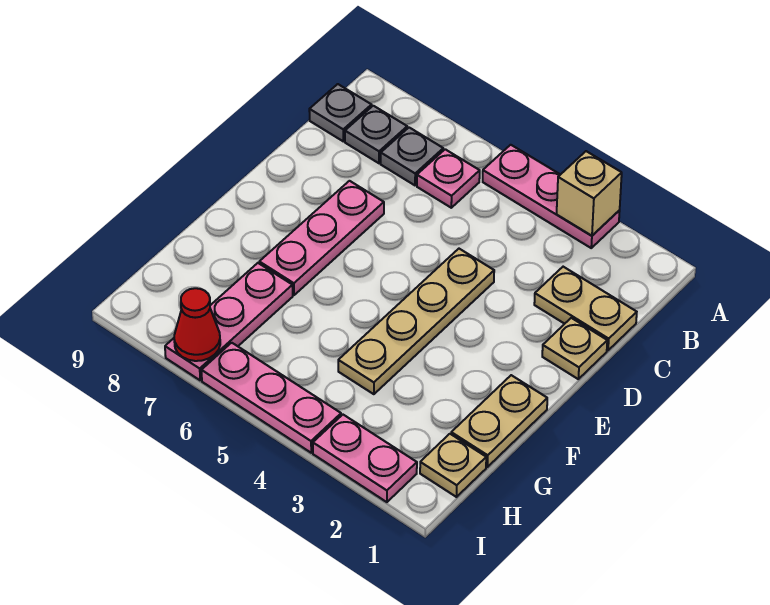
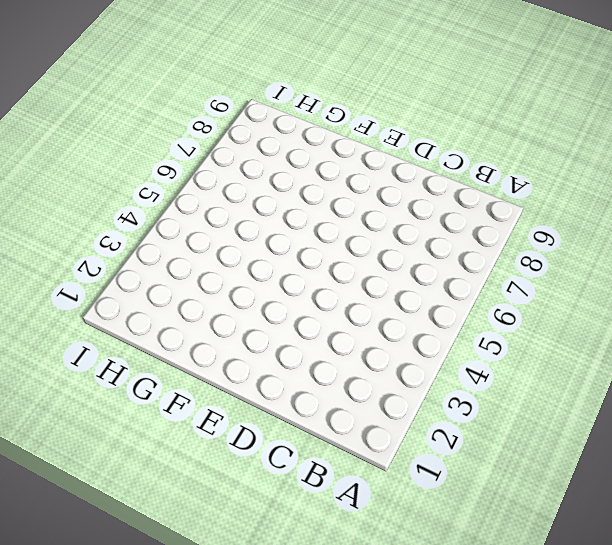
none -> pink 1x3 plate [483,145,620,248]
none -> pink 1x1 plate [417,149,480,208]
none -> grey 1x1 plate [381,128,443,185]

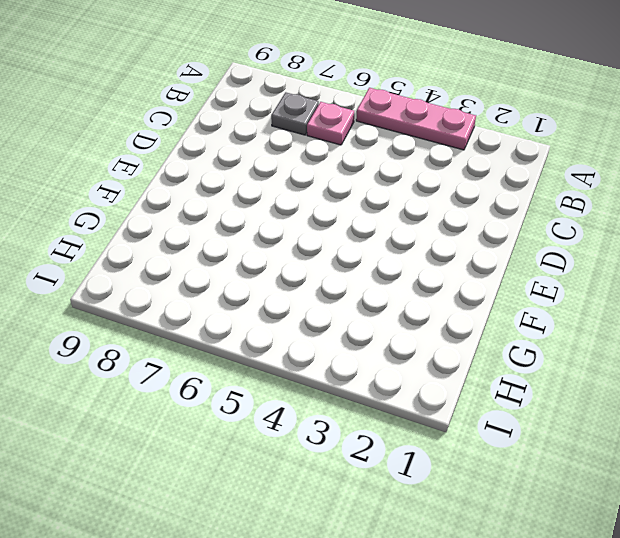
none -> grey 1x1 plate [345,106,407,163]
none -> grey 1x1 plate [309,84,372,141]
none -> tan 1x2 plate [534,267,637,350]

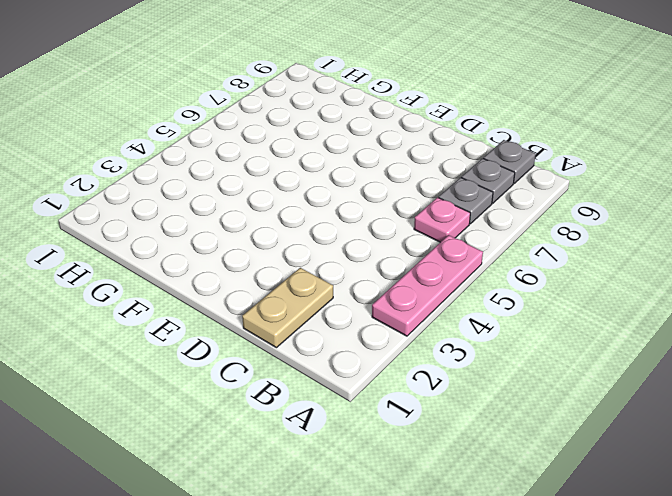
none -> tan 1x1 plate [542,318,607,379]
none -> tan 1x4 plate [338,249,494,394]
none -> pink 1x3 plate [259,181,384,295]

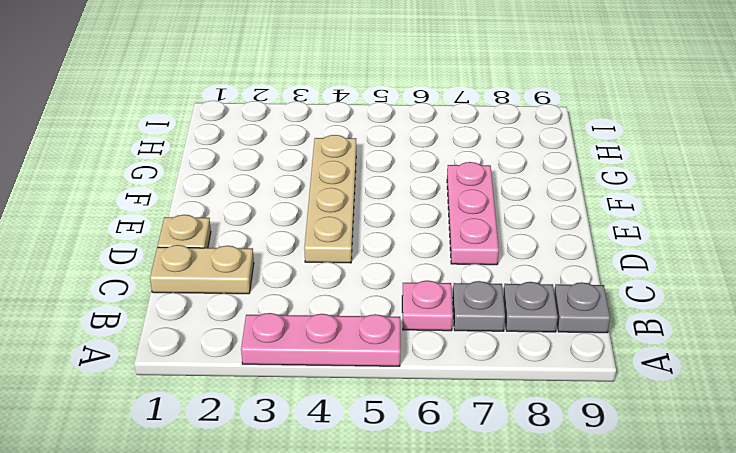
none -> tan 1x2 plate [451,375,547,467]
none -> pink 1x3 plate [165,263,293,380]
none -> tan 1x1 plate [420,434,486,497]

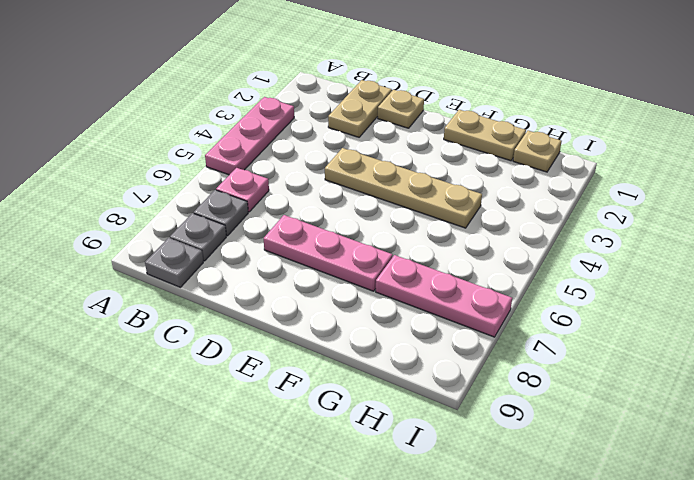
none -> pink 1x2 plate [313,415,417,502]
none -> pink 1x3 plate [201,343,341,453]
none -> tan 1x1 brick [557,151,622,236]

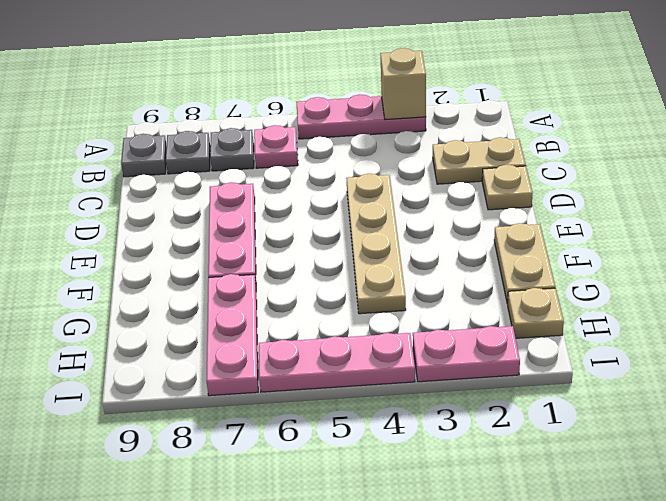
none -> red 1x1 cone [174,288,220,361]

